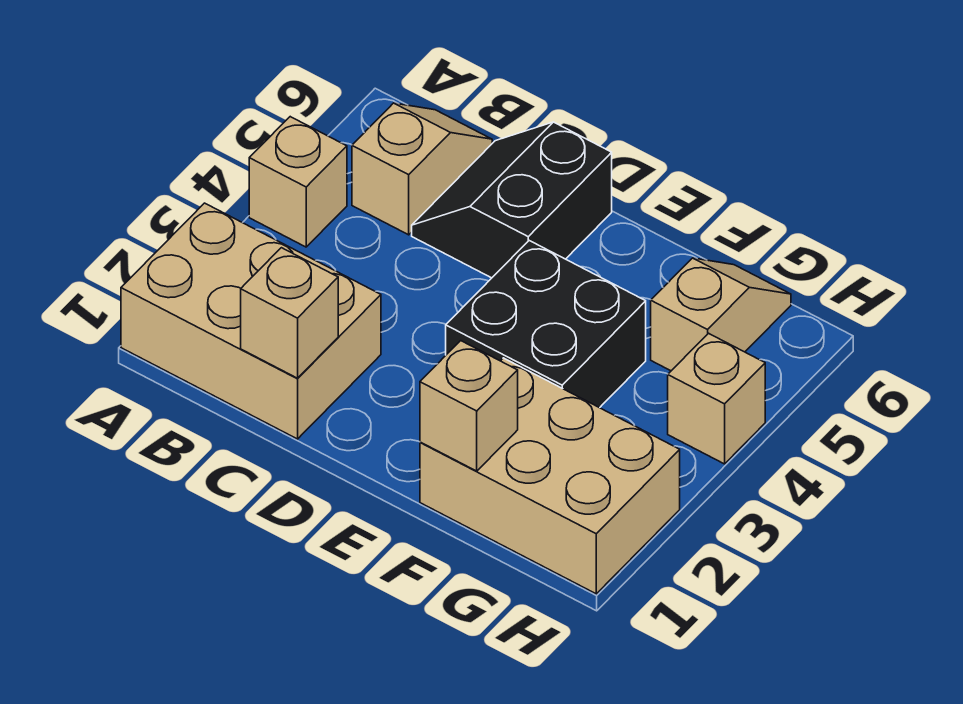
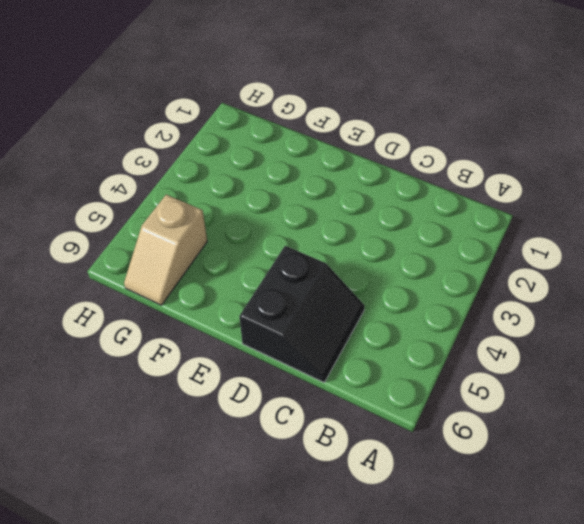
none -> tan 2x3 brick [121,203,381,439]
none -> tan 1x1 brick [249,117,347,247]

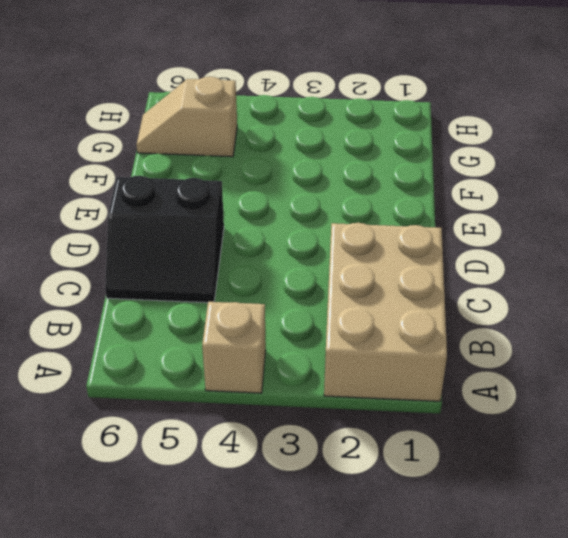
none -> tan 1x2 slope [352,103,492,235]
none -> black 2x2 brick [446,241,646,408]

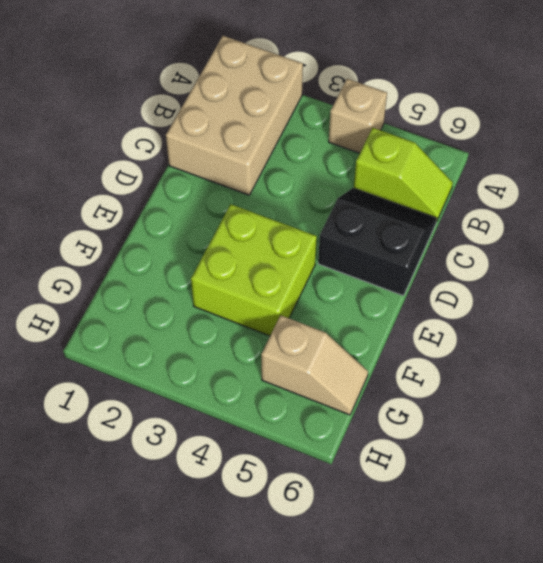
lime 1x2 slope [354,128,453,222] -> tan 1x2 slope [352,103,492,235]
lime 2x2 brick [191,204,317,336] -> black 2x2 brick [446,241,646,408]
none -> tan 2x3 brick [420,358,680,594]
none -> tan 1x1 brick [668,333,765,464]

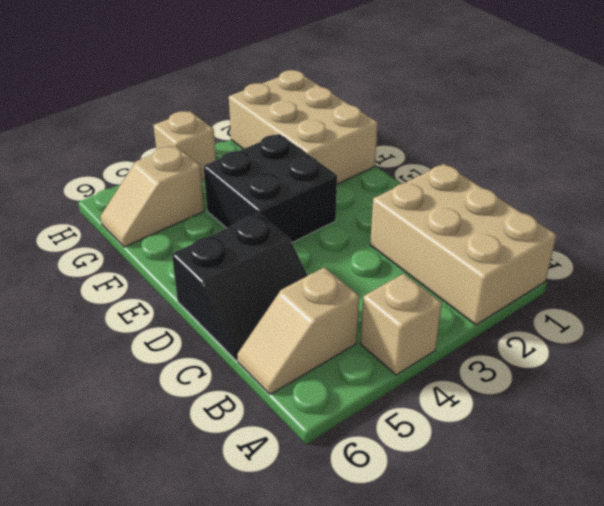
none -> tan 1x1 brick [241,248,338,378]
none -> tan 1x1 brick [420,341,518,471]

